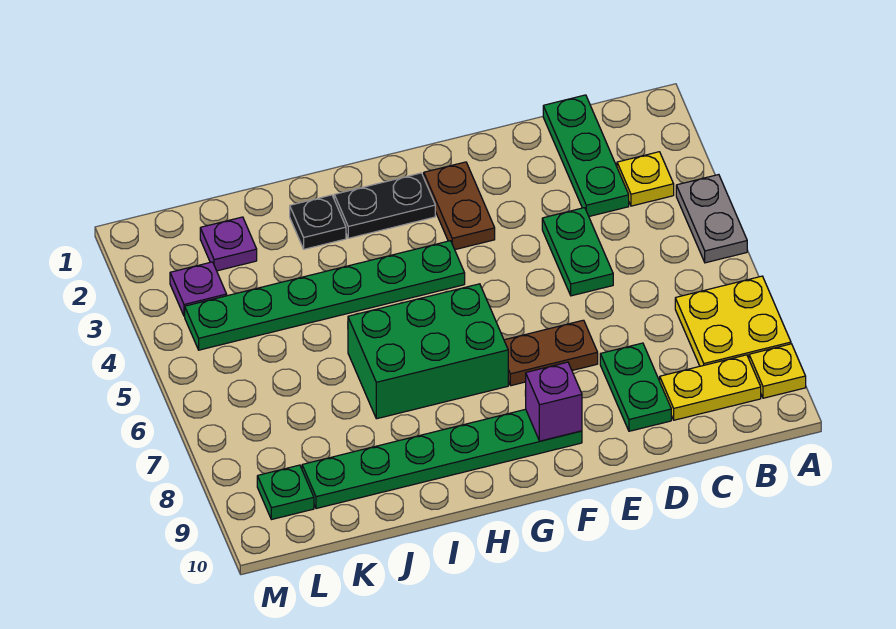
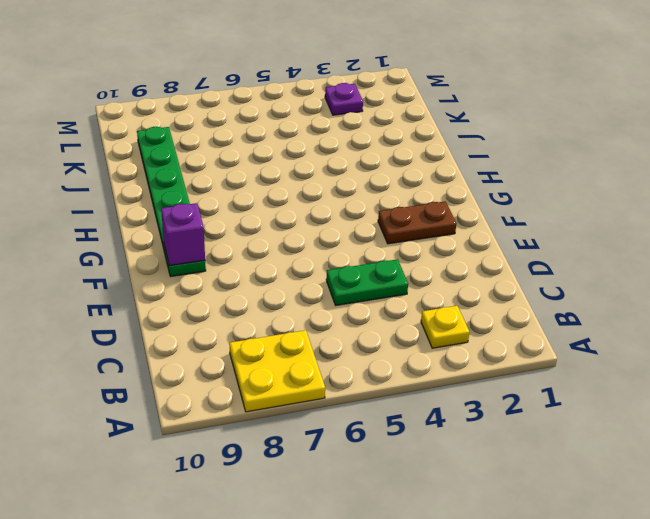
none -> grey 1x2 plate [676,175,747,263]
none -> yellow 1x1 plate [749,344,806,398]
none -> yellow 1x2 plate [660,355,761,420]

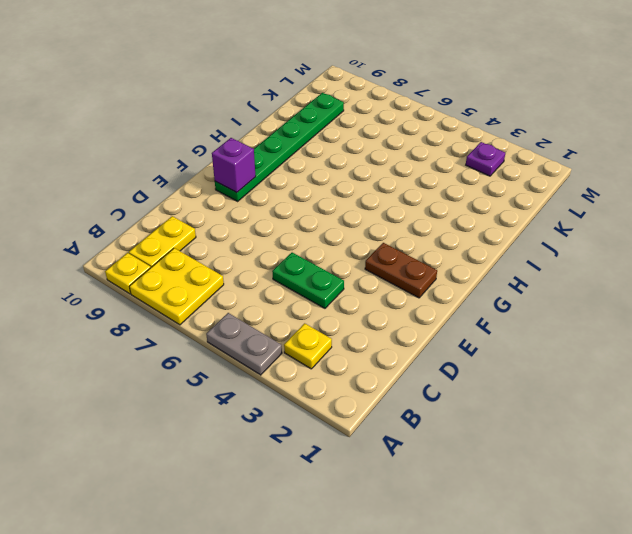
none -> green 1x3 plate [543,95,629,216]
none -> green 1x2 plate [600,343,671,431]
none -> brown 1x2 plate [504,320,598,386]

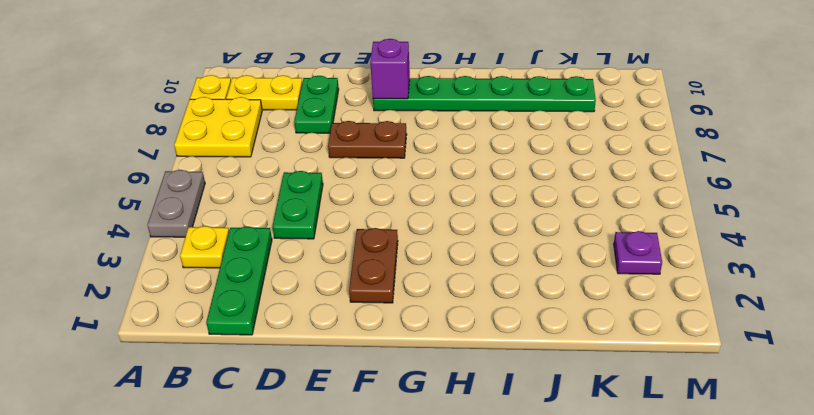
none -> black 1x2 plate [334,173,435,238]
none -> green 1x6 plate [185,241,465,350]
none -> green 2x3 brick [348,284,508,419]

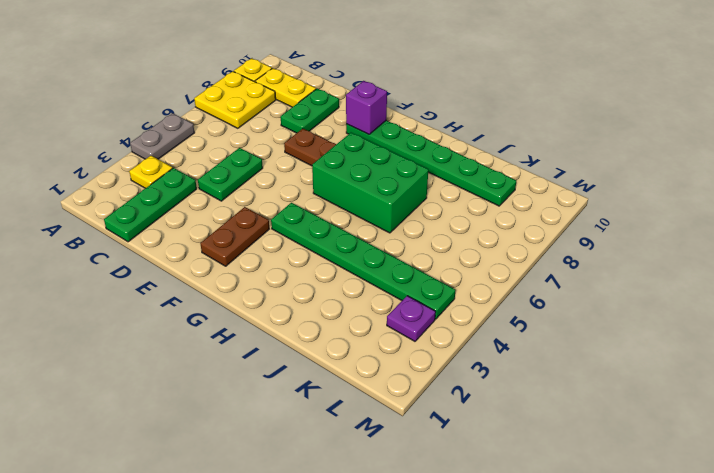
none -> black 1x2 plate [334,173,435,238]
none -> black 1x1 plate [290,195,346,249]
none -> purple 1x1 plate [200,217,257,271]

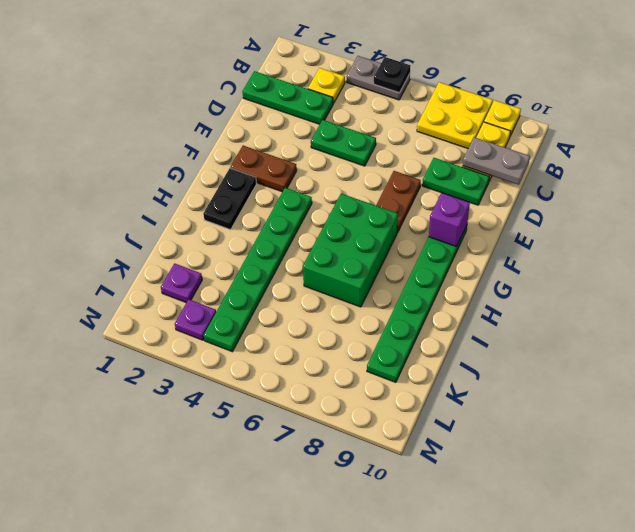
black 1x1 plate [374,57,410,93] -> black 1x1 plate moved to [290,195,346,249]
grey 1x2 plate [463,137,530,185] -> none
none -> green 1x1 plate [257,465,314,520]

